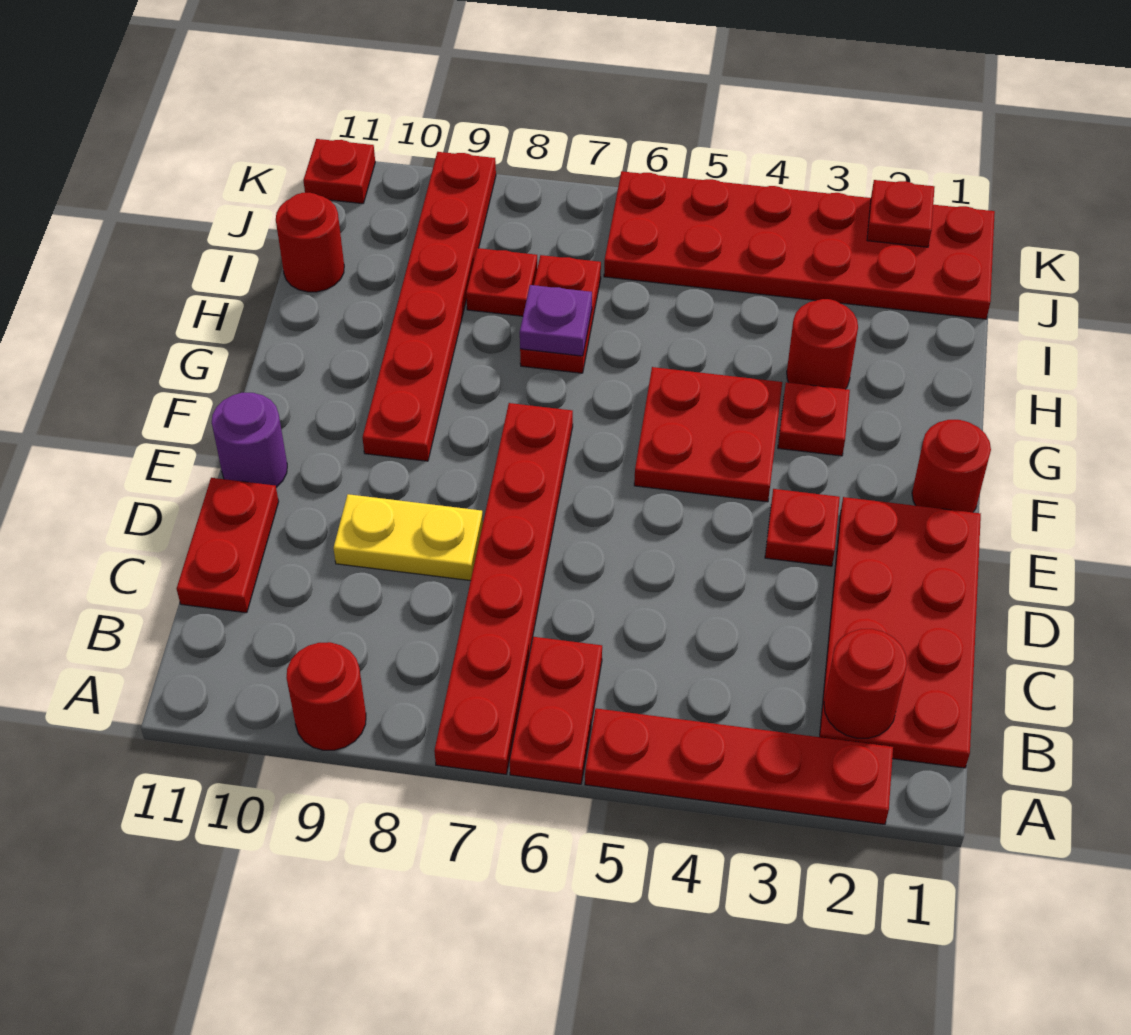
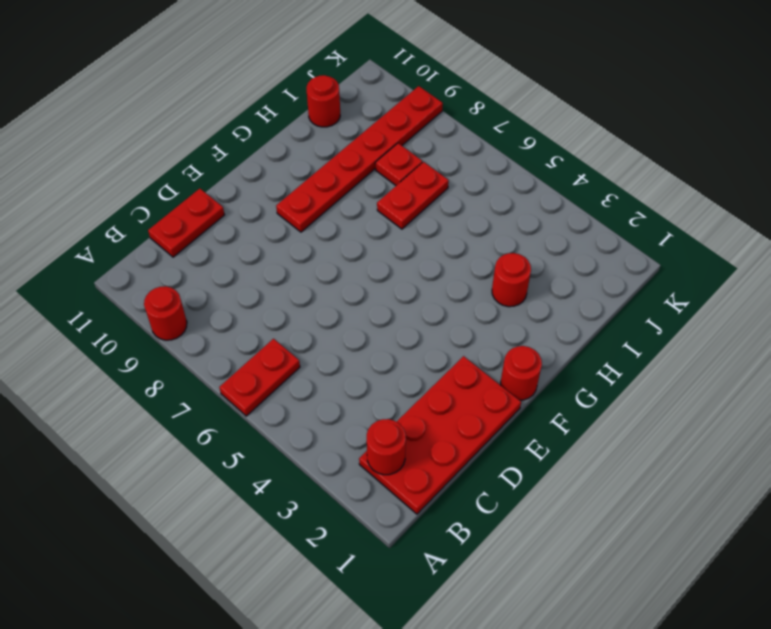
none -> red 1x4 plate [585,708,893,824]
none -> red 1x6 plate [434,403,573,774]
none -> yellow 1x2 plate [333,494,483,581]

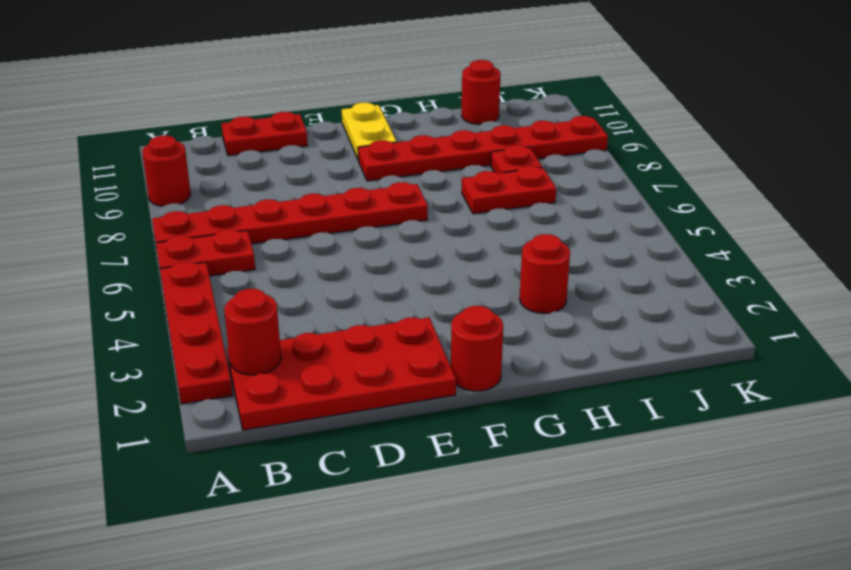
yellow 1x2 plate [342,103,397,159] -> yellow 1x2 plate moved to [333,494,483,581]
none -> red 1x1 plate [765,489,840,566]
none -> purple 1x1 round brick [212,393,287,487]
none -> red 2x2 plate [634,367,782,502]

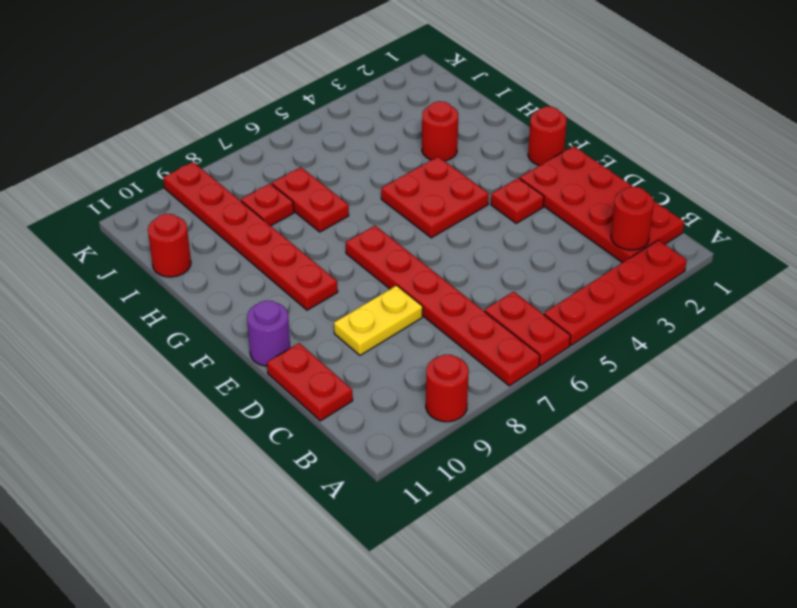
none -> red 1x1 plate [778,382,850,456]
none -> red 2x6 plate [604,171,995,319]
none -> red 1x1 plate [303,139,375,204]

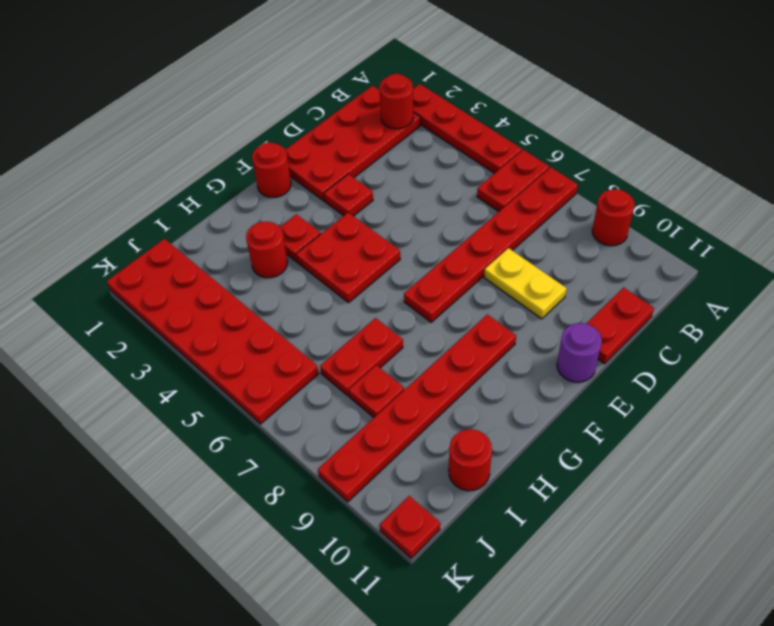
none -> purple 1x1 plate [520,285,592,356]
none -> red 1x1 plate [867,180,935,247]

